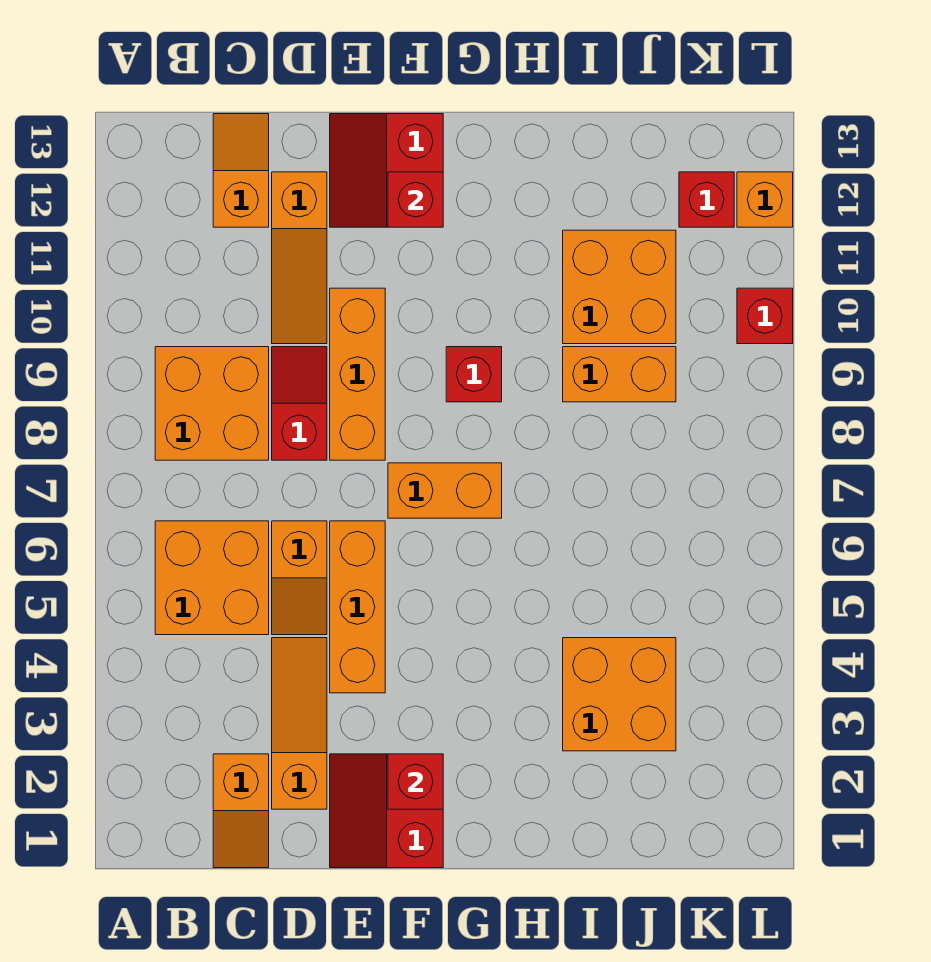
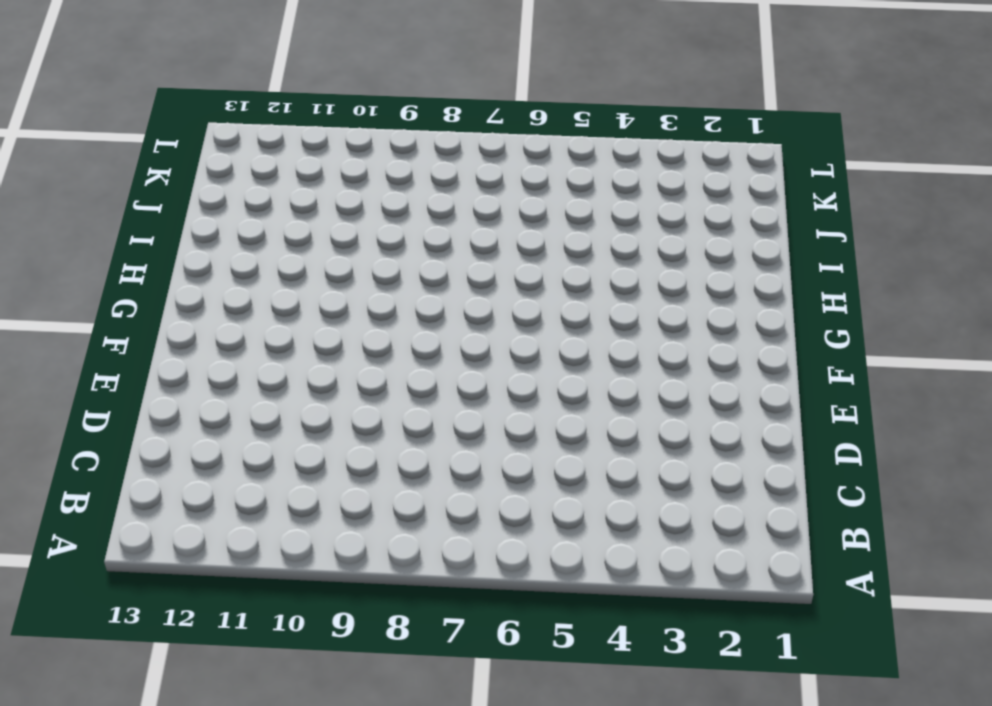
none -> orange 2x2 brick [155,521,269,635]
none -> orange 2x2 brick [155,347,269,460]
none -> orange 1x2 slope [213,754,269,868]

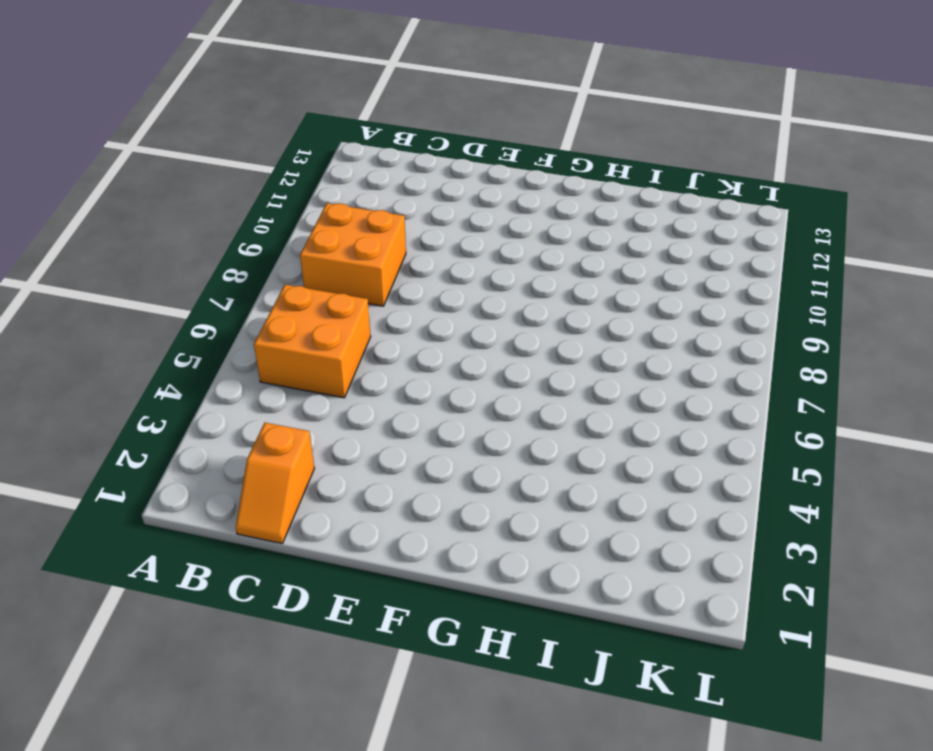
none -> orange 1x2 slope [213,114,269,227]
none -> orange 1x3 slope [272,638,327,809]
none -> orange 1x2 slope [272,521,327,635]

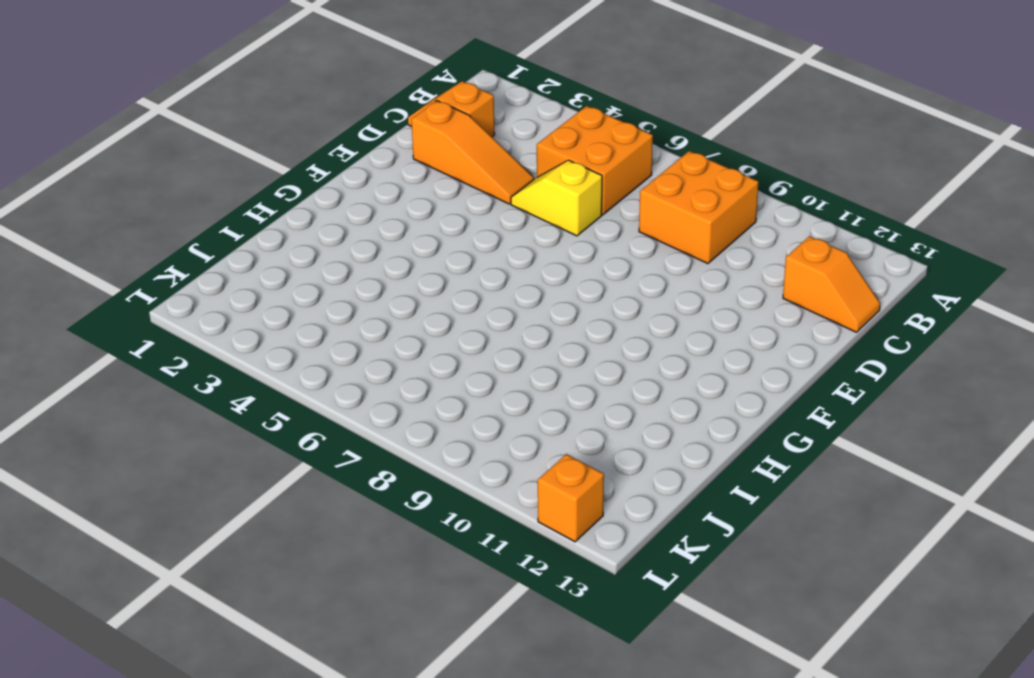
yellow 1x2 slope [511,160,602,236] -> orange 1x2 slope [272,521,327,635]
none -> red 1x2 slope [272,347,327,460]
none -> orange 1x3 slope [272,172,327,344]
none -> red 2x2 slope [330,754,443,868]

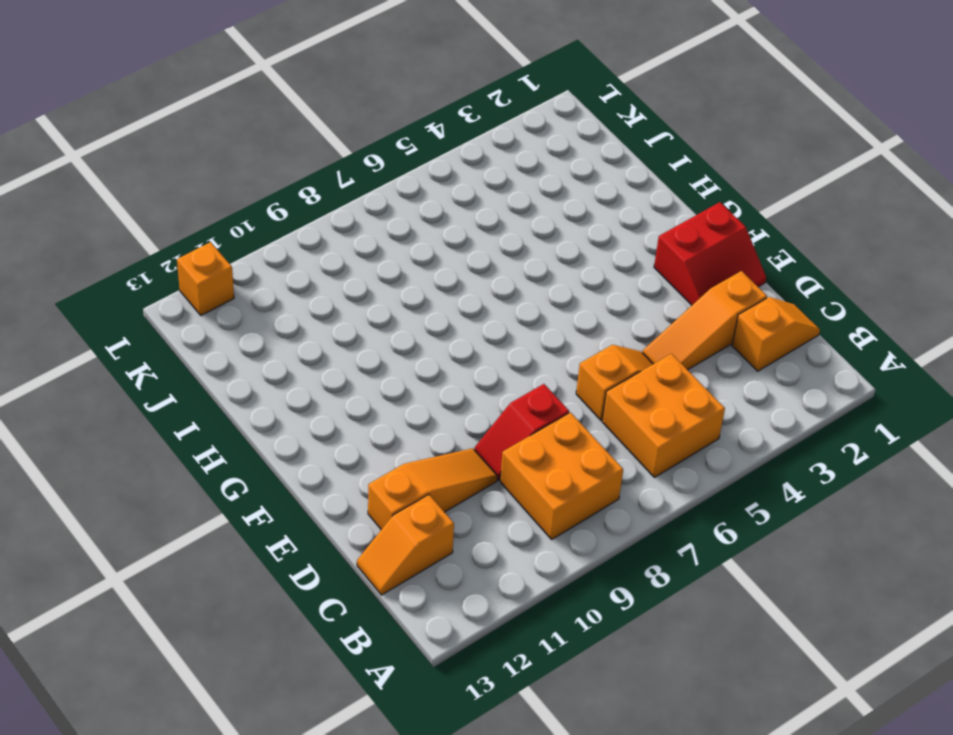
none -> orange 1x3 brick [330,521,385,693]
none -> orange 1x3 brick [330,288,385,460]
none -> red 2x2 slope [330,114,443,227]

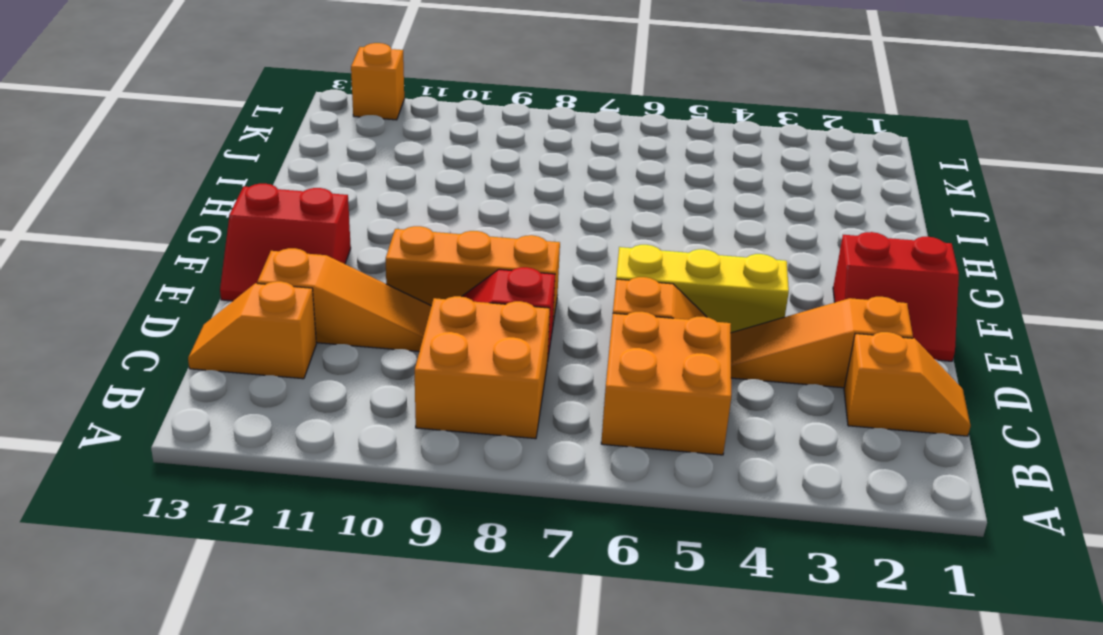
yellow 1x3 brick [616,245,789,333] -> orange 1x3 brick [330,521,385,693]
none -> orange 1x2 brick [388,463,502,518]
none -> red 1x1 brick [446,347,502,402]
none -> orange 2x2 brick [563,638,676,751]

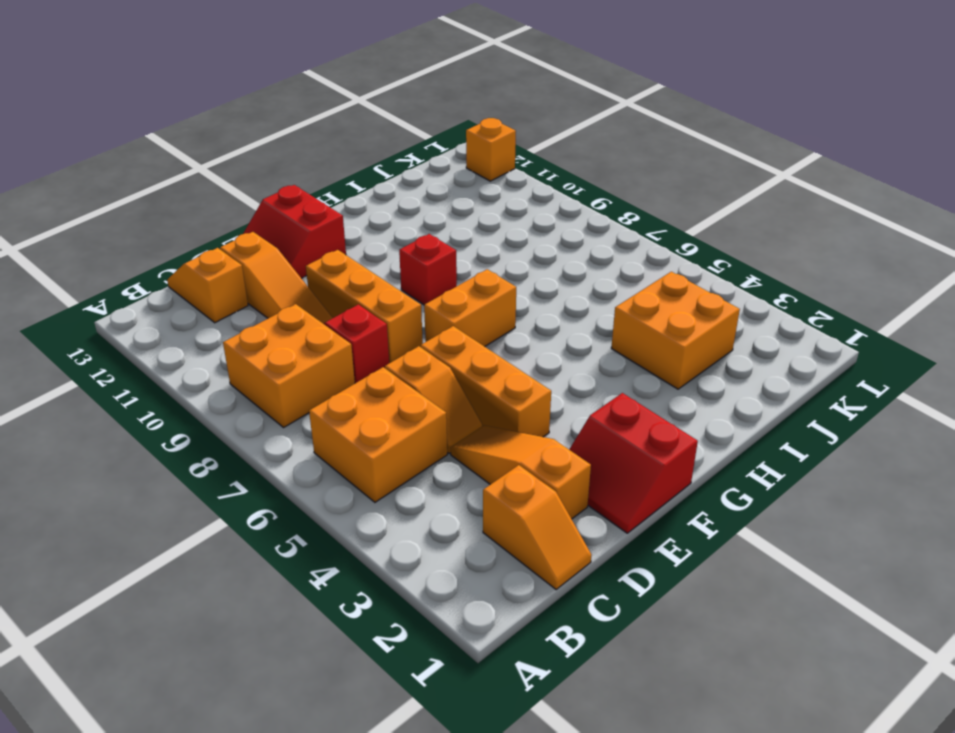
none -> orange 1x2 brick [563,347,676,402]
none -> orange 2x2 brick [563,230,676,344]
none -> red 1x1 brick [679,172,734,227]

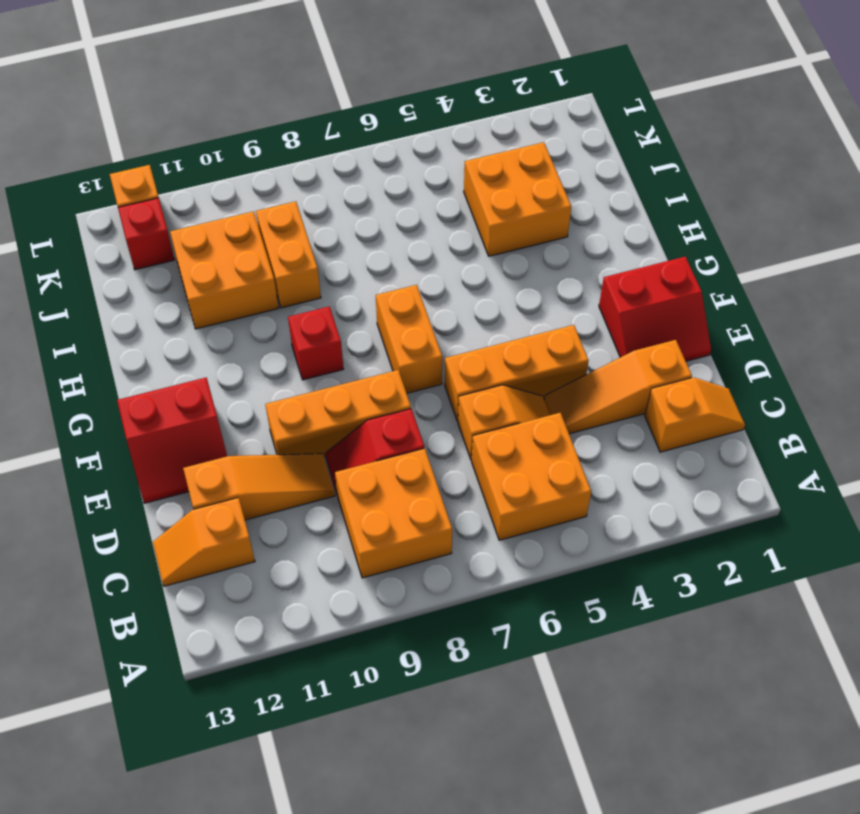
none -> red 1x1 brick [737,288,793,344]
none -> red 1x1 brick [388,754,443,809]
none -> red 1x1 brick [388,172,443,227]

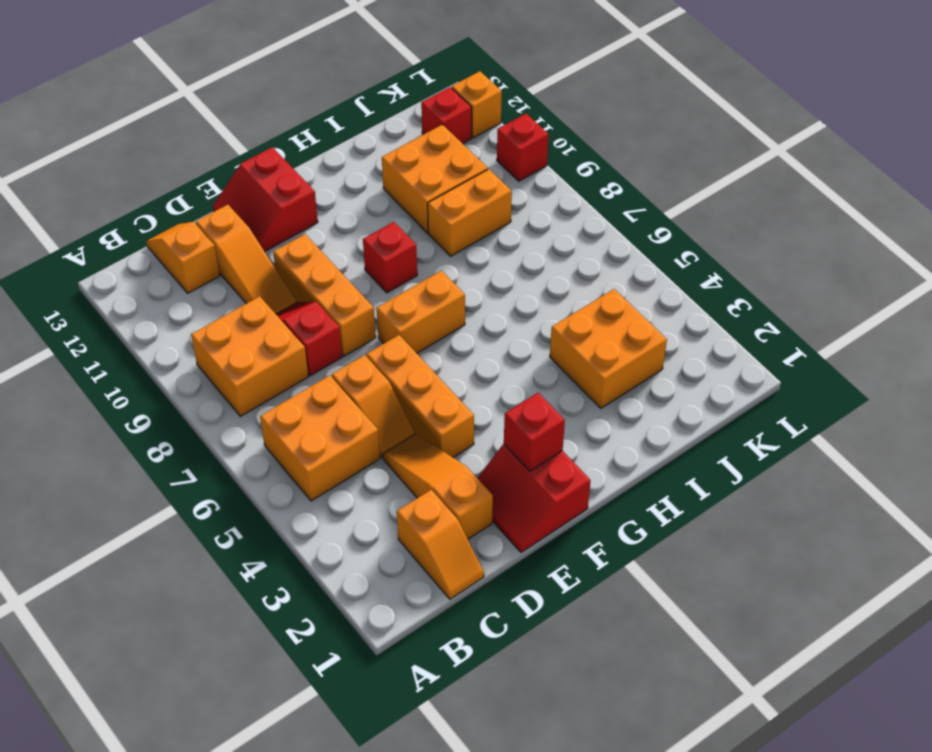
none -> red 1x1 brick [388,172,443,227]

